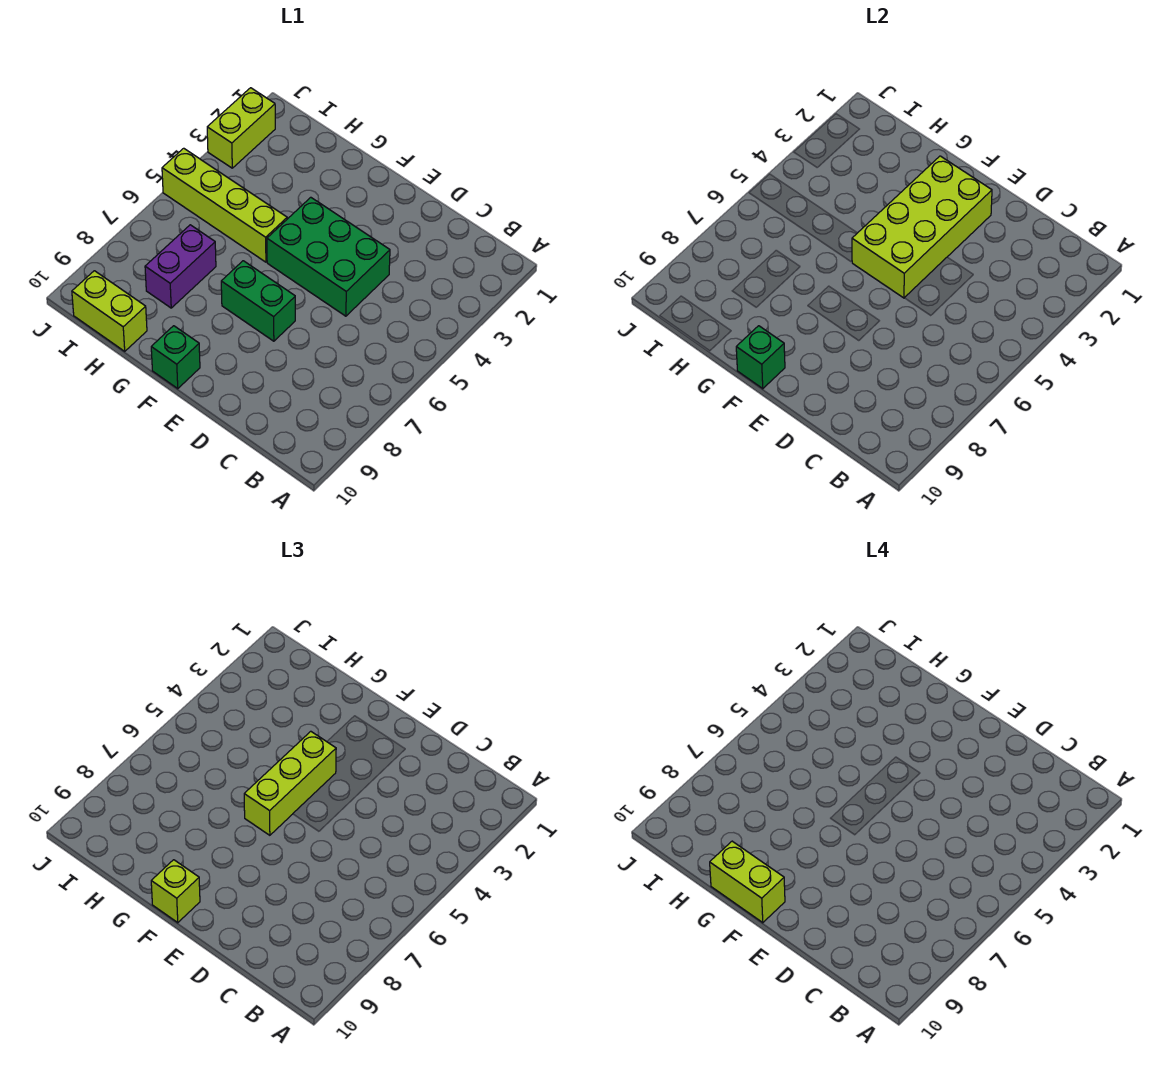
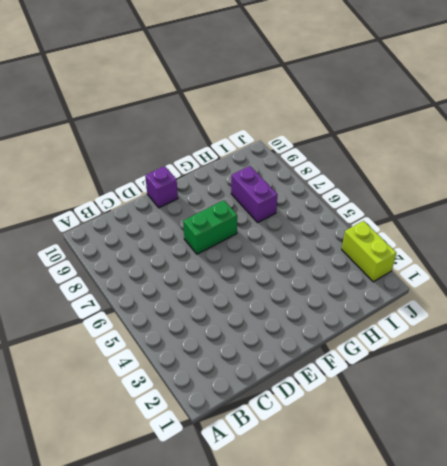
purple 1x1 brick [145,166,178,208] -> none
none -> green 2x3 brick [267,197,390,316]
none -> green 1x1 brick [151,326,200,389]
none -> lime 1x4 brick [162,148,287,262]

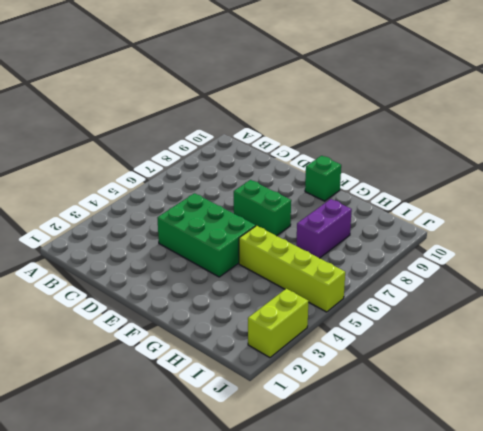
none -> lime 1x2 brick [72,271,147,351]
none -> lime 2x4 brick [852,156,992,298]
none -> green 1x1 brick [736,326,785,389]

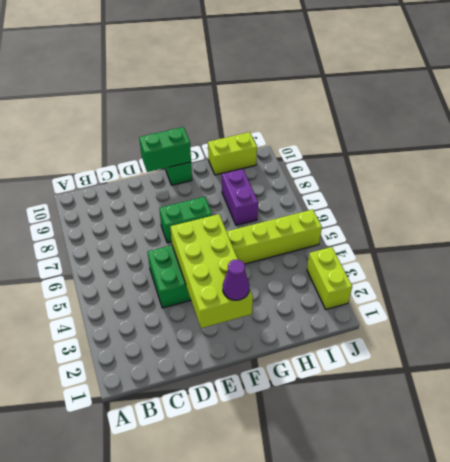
green 1x2 brick [139,127,191,172] -> green 1x1 brick [736,326,785,389]
purple 1x1 cone [223,259,249,300] -> none
none -> lime 1x3 brick [244,731,336,835]
none -> lime 1x1 brick [151,860,200,923]
none -> lime 1x2 brick [710,841,785,923]

